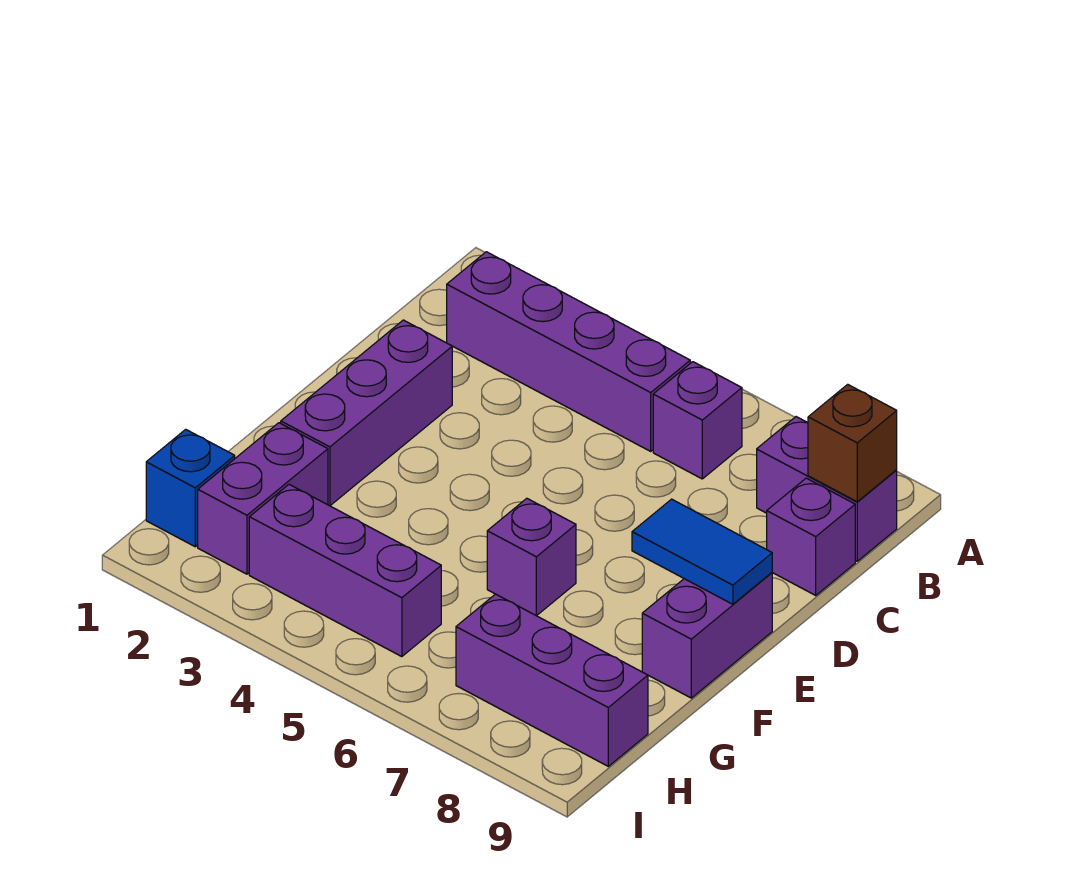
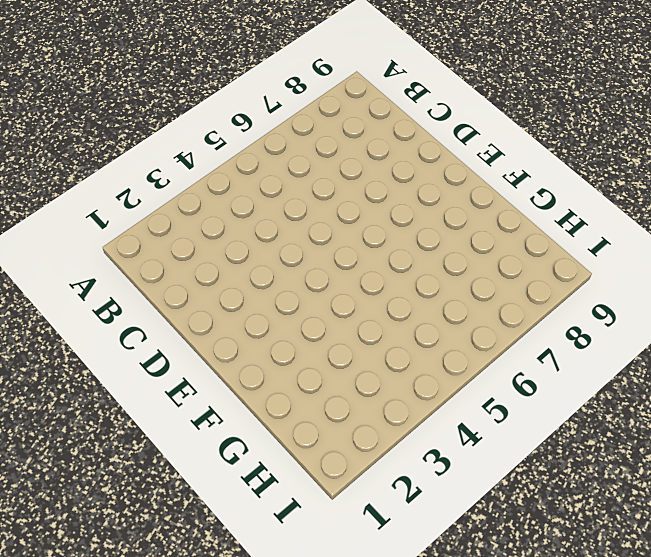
none -> purple 1x4 brick [447,252,690,451]
none -> purple 1x1 brick [653,362,742,479]
none -> purple 1x2 brick [757,417,897,561]

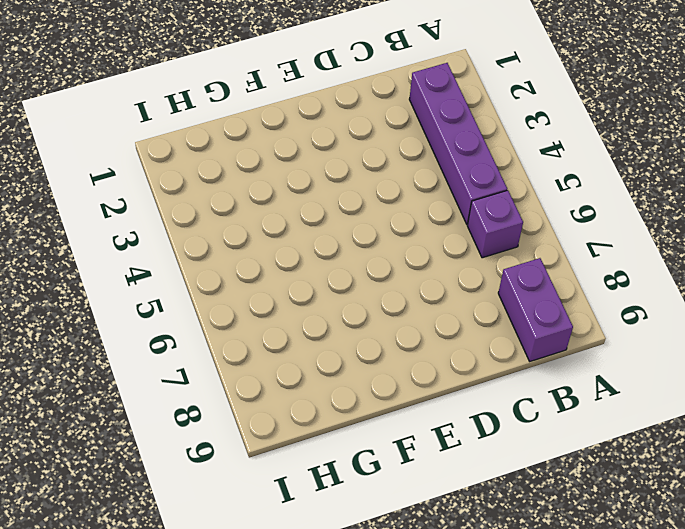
none -> purple 1x1 brick [767,478,855,595]
none -> purple 1x3 brick [281,320,452,506]
none -> purple 1x2 brick [642,573,772,698]

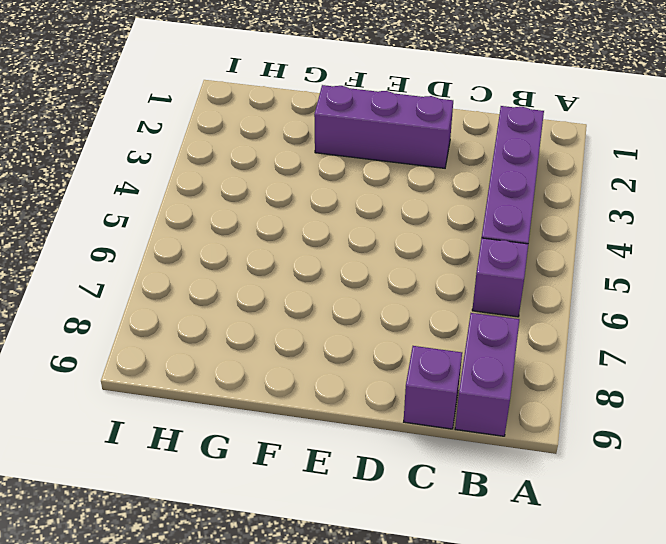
none -> purple 1x2 brick [642,573,772,698]
none -> purple 1x1 brick [487,498,576,616]
none -> purple 1x2 brick [198,423,328,574]

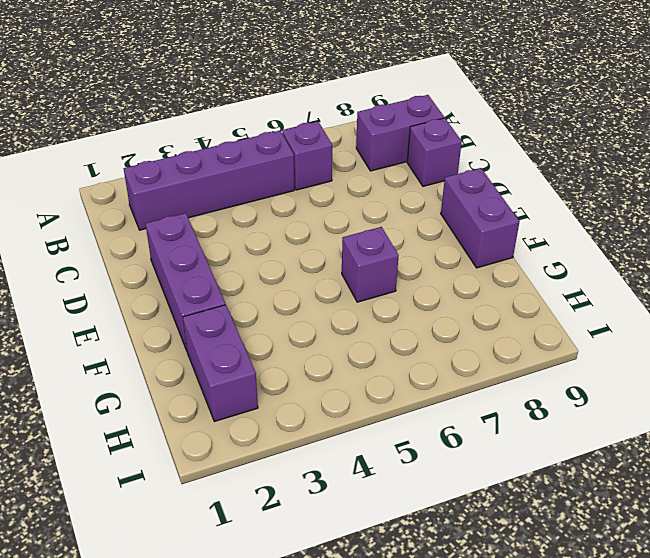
none -> blue 1x1 brick [146,429,235,547]
none -> purple 1x3 brick [249,484,441,657]
none -> purple 1x3 brick [456,594,648,766]

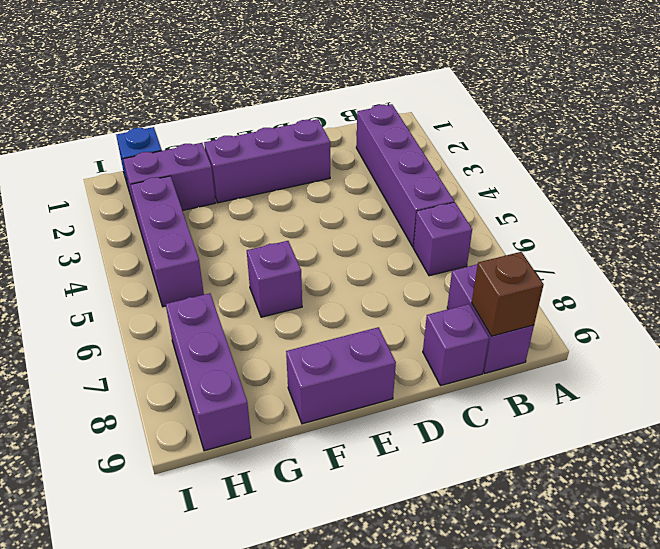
none -> blue 1x2 tile [632,499,772,604]

